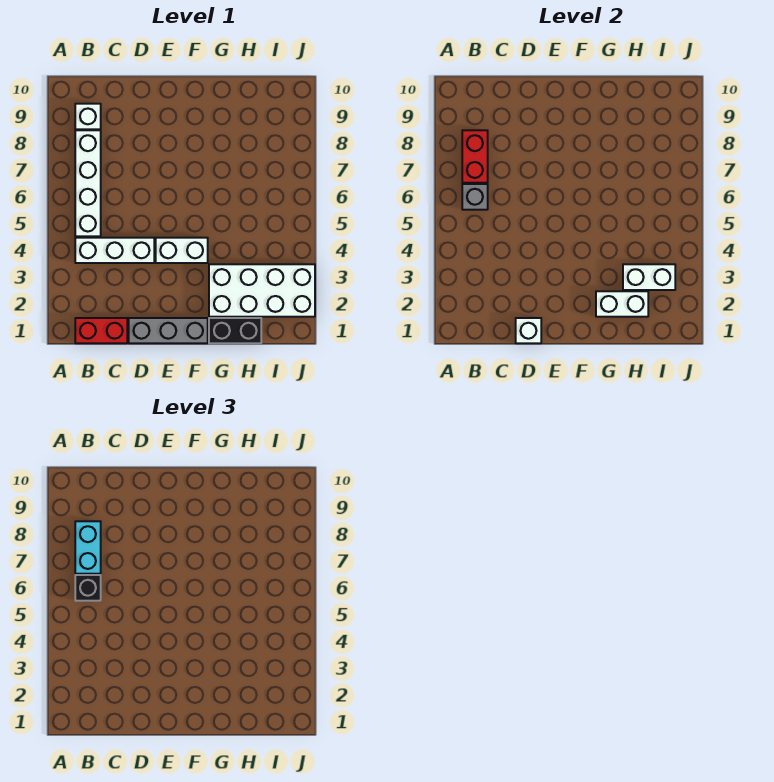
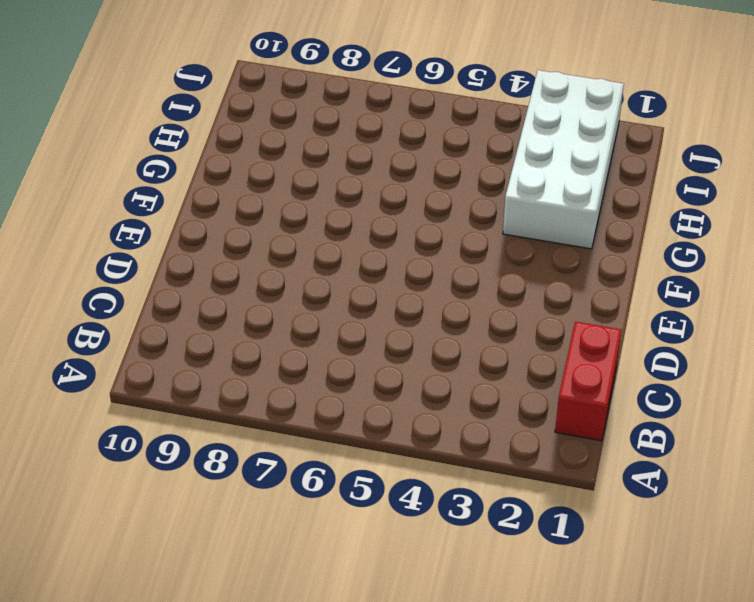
none -> white 1x3 brick [75,238,154,263]
none -> white 1x4 brick [75,130,101,236]
none -> white 1x1 brick [75,104,101,129]

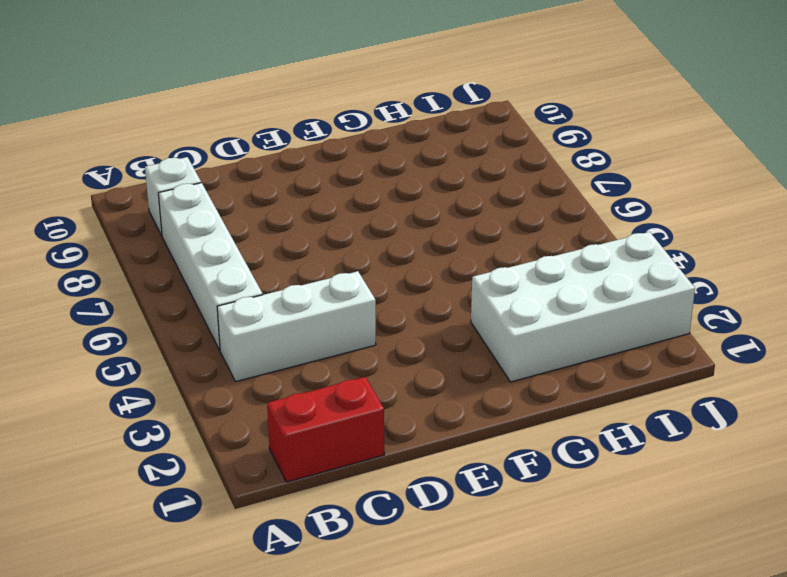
none -> grey 1x3 brick [129,318,208,343]
none -> white 1x2 brick [156,238,208,263]
none -> black 1x2 brick [209,318,261,343]

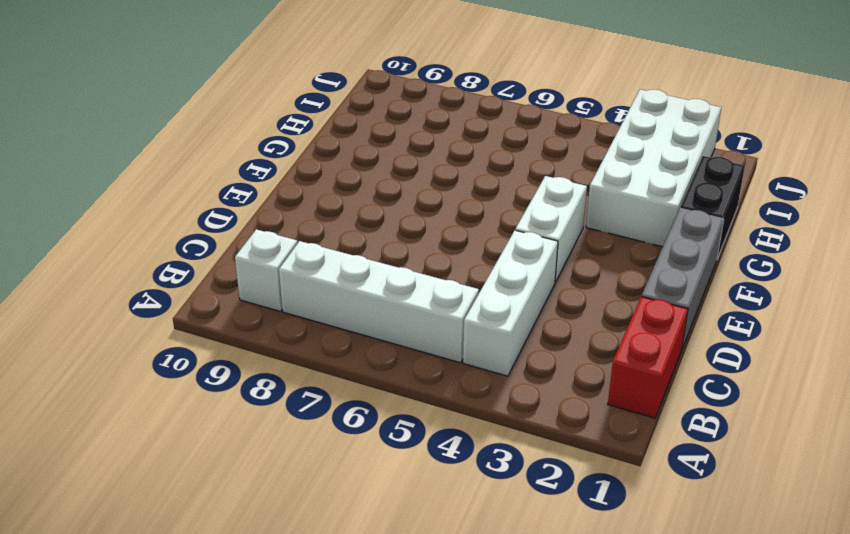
none -> grey 1x1 brick [462,184,488,210]
none -> red 1x2 brick [462,130,488,183]
none -> white 1x1 brick [516,318,541,343]

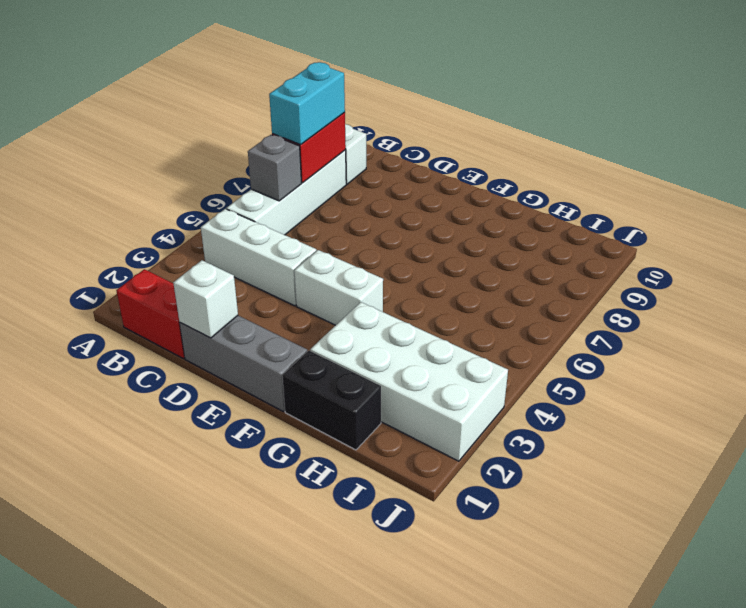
none -> white 1x2 brick [596,291,648,317]
none -> white 1x2 brick [623,264,675,290]
none -> black 1x1 brick [75,575,101,601]

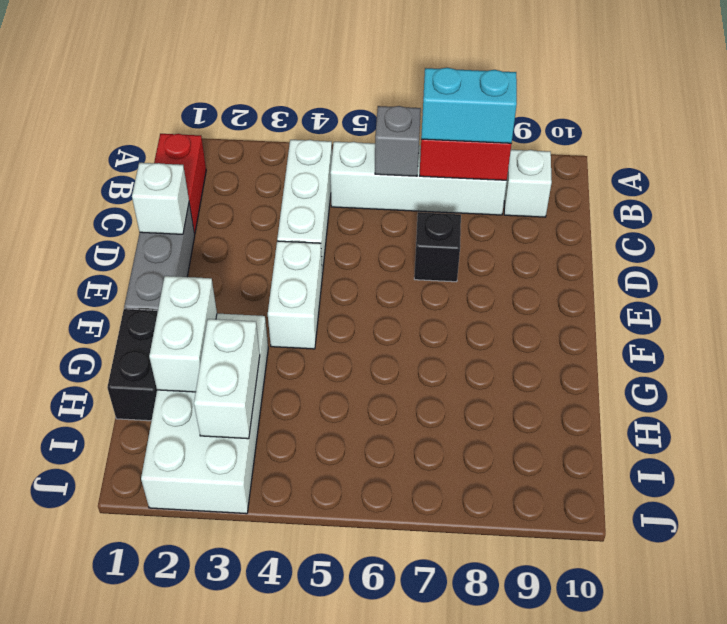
black 1x1 brick [414,212,461,282] -> black 1x1 brick moved to [75,575,101,601]

